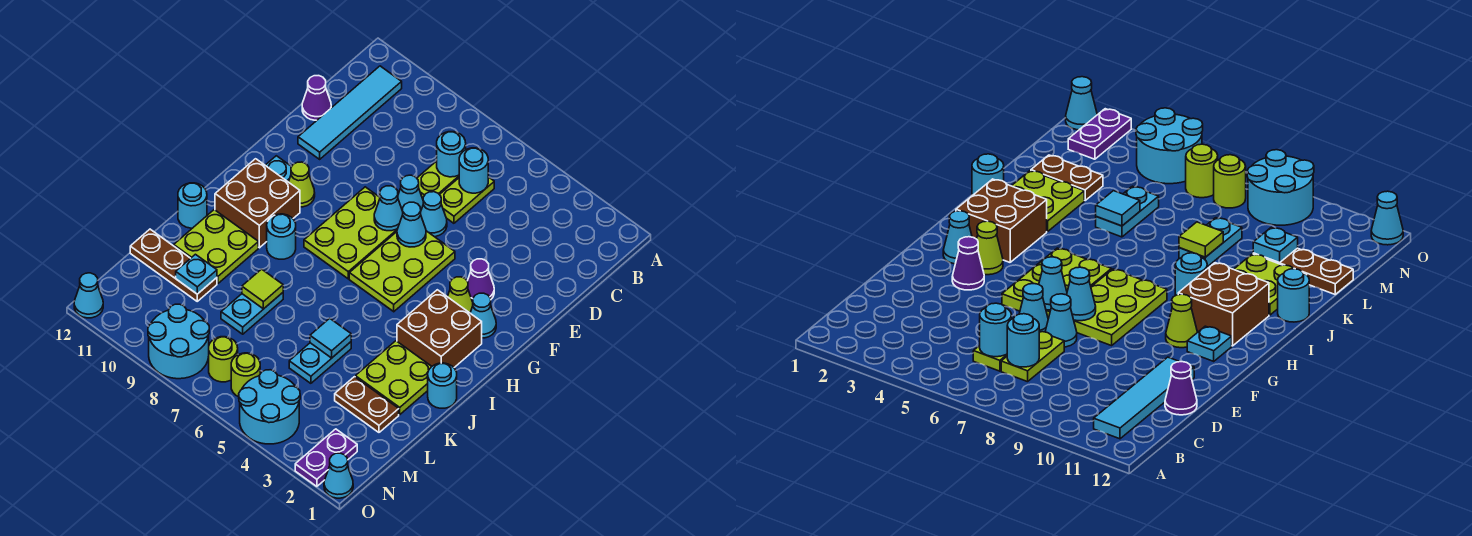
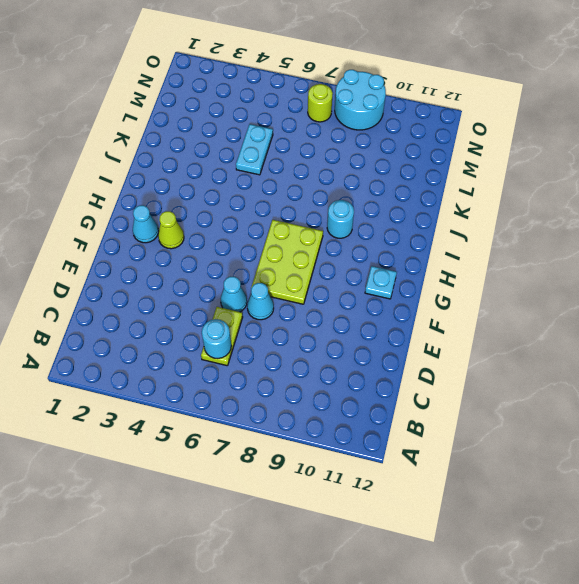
none -> cyan 1x4 tile [298,66,402,159]
none -> lime 1x2 plate [417,161,459,199]
none -> purple 1x1 cone [302,76,331,120]
none -> purple 1x1 cone [468,259,494,301]

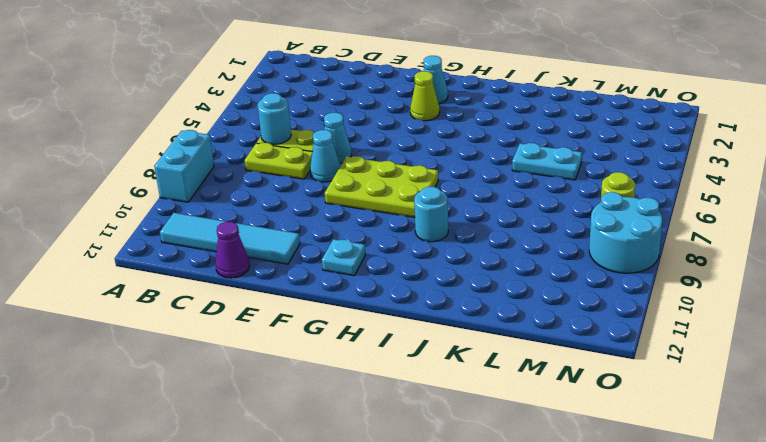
cyan 1x2 brick [154,130,214,202] -> none
none -> purple 1x1 cone [468,259,494,301]
none -> lime 2x3 plate [349,231,455,312]
none -> lime 1x1 cone [289,162,315,207]
none -> brown 2x2 brick [397,290,482,367]

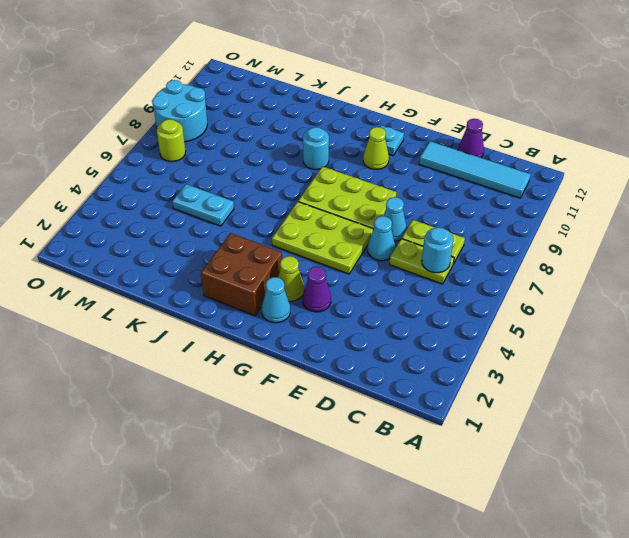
none -> brown 2x2 brick [215,159,300,248]
none -> cyan 1x1 round brick [428,363,457,408]
none -> lime 2x2 plate [355,341,432,415]
none -> lime 2x2 plate [174,210,258,283]

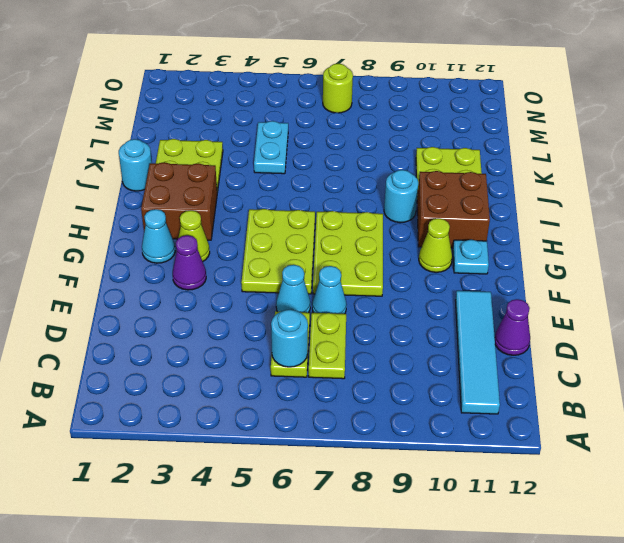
none -> cyan 1x1 round brick [178,183,207,228]
none -> cyan 1x2 plate [221,293,283,334]
none -> brown 1x2 plate [335,377,399,432]
none -> brown 1x3 plate [130,229,217,301]

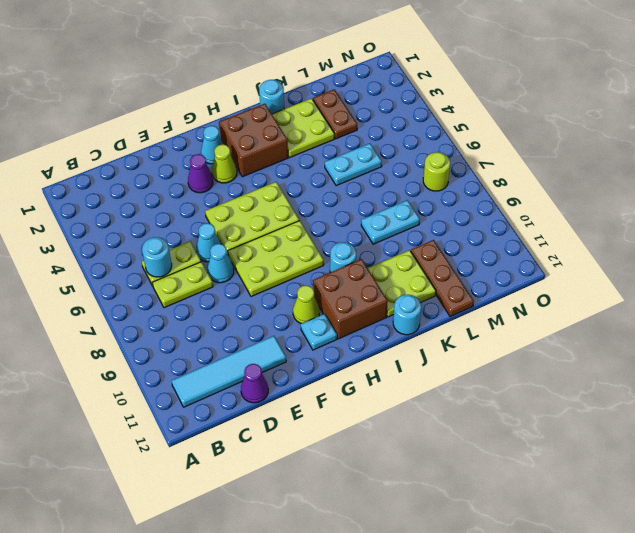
none -> purple 1x2 plate [295,429,357,486]
none -> cyan 2x2 round brick [239,370,300,444]
none -> lime 1x1 round brick [231,353,260,397]
none -> cyan 2x2 round brick [148,304,209,379]

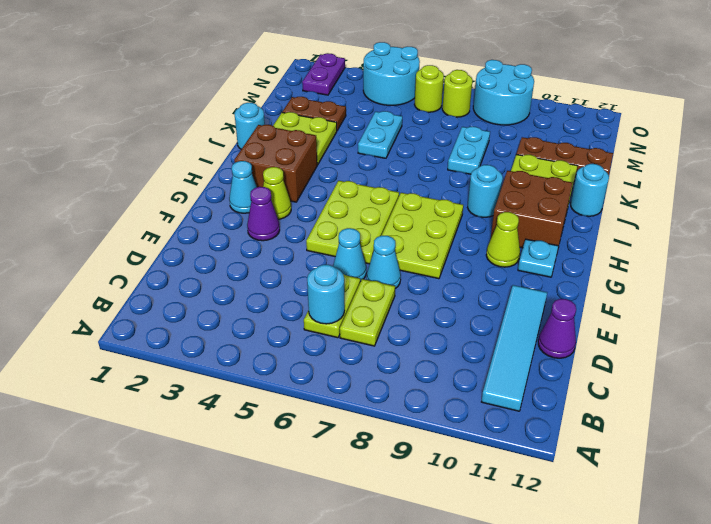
none -> cyan 1x1 cone [324,453,353,498]
none -> cyan 1x1 cone [74,273,103,318]
none -> cyan 1x1 round brick [437,132,466,177]
none -> cyan 1x1 cone [397,202,426,247]

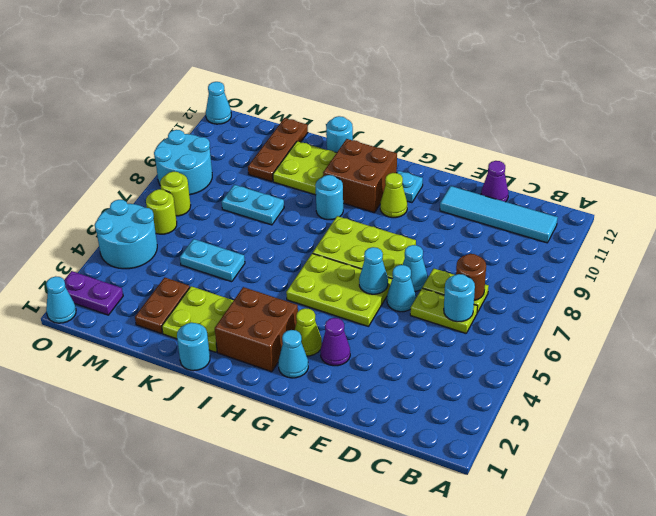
brown 1x1 round brick [456,254,486,301] -> cyan 1x1 round brick [437,132,466,177]
none -> cyan 1x1 cone [374,186,403,231]
none -> cyan 1x1 tile [310,318,351,358]
none -> lime 1x1 tile [242,269,283,309]
none -> cyan 1x1 plate [176,254,217,294]

